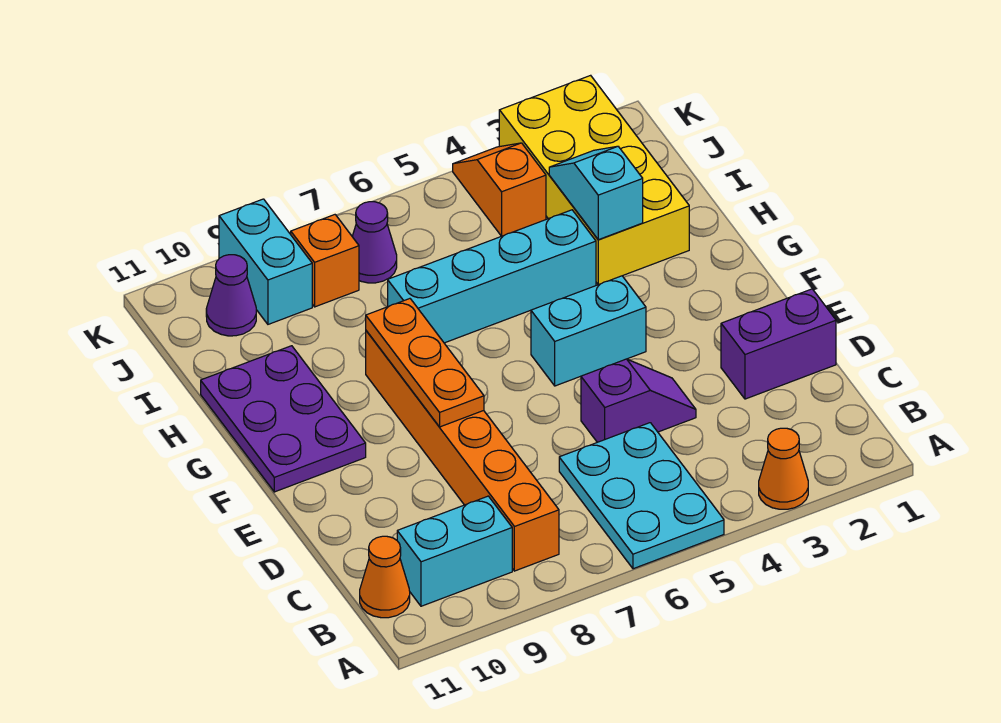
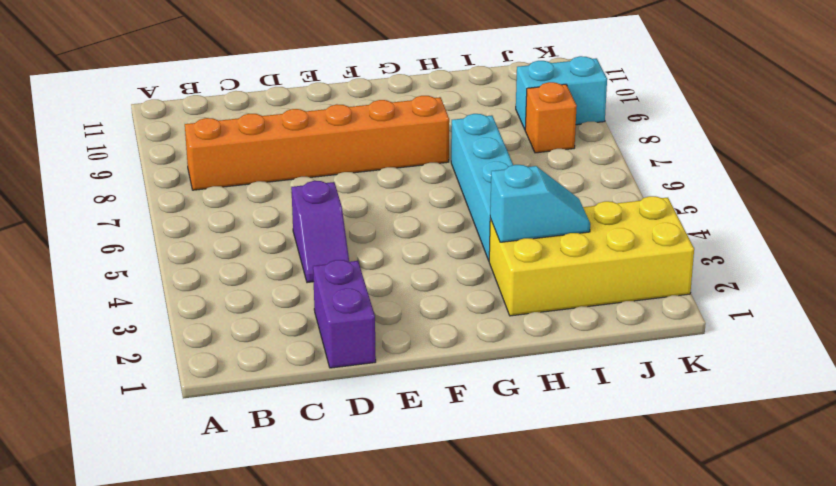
none -> orange 1x1 cone [759,428,808,509]
none -> cyan 2x3 plate [559,423,724,569]
none -> cyan 1x2 brick [397,496,512,606]

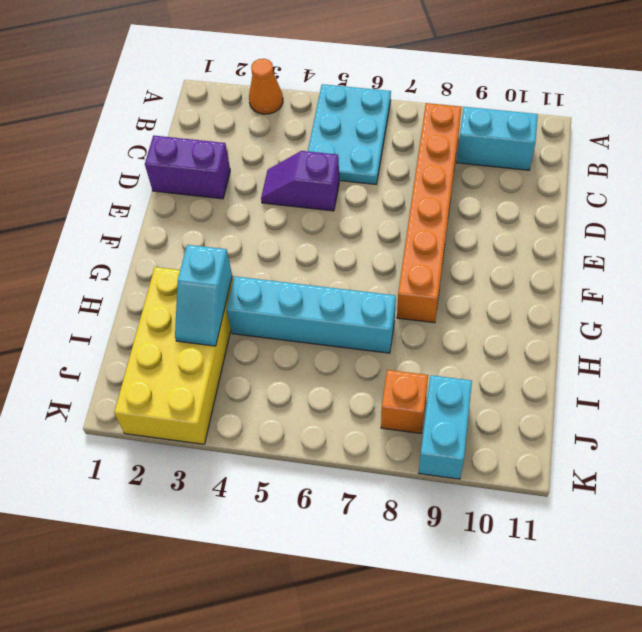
none -> orange 1x1 cone [360,536,410,618]
none -> cyan 1x2 brick [531,276,646,386]
none -> purple 2x3 plate [201,346,366,492]

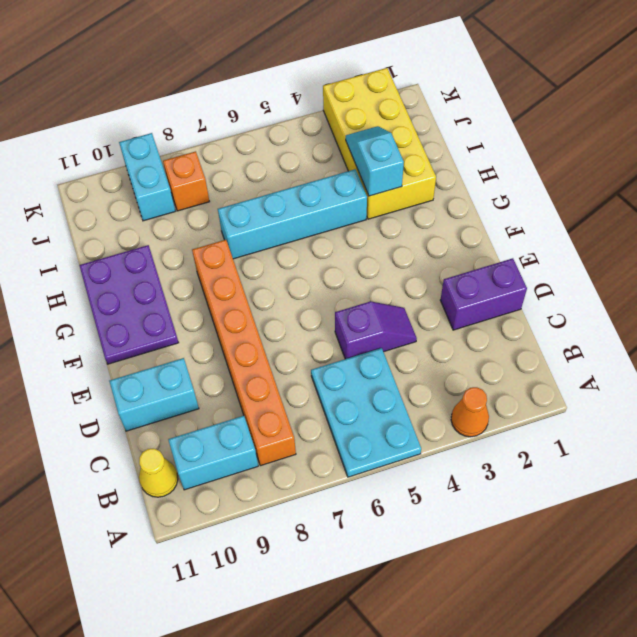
yellow 1x1 cone [139,449,178,497] -> orange 1x1 cone [360,536,410,618]
cyan 1x2 brick [109,358,199,431] -> cyan 1x2 brick moved to [531,276,646,386]
none -> orange 1x2 slope [453,143,546,236]
none -> purple 1x1 cone [352,202,397,283]
none -> purple 1x1 cone [206,255,256,336]

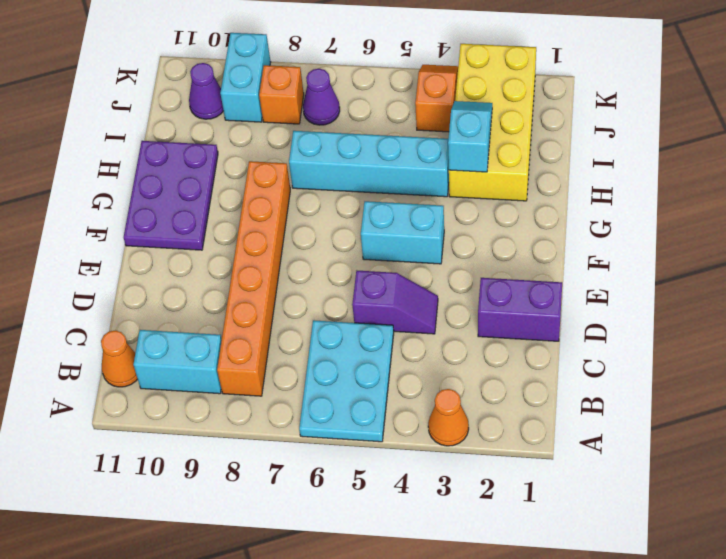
none -> orange 1x3 plate [366,299,484,427]

